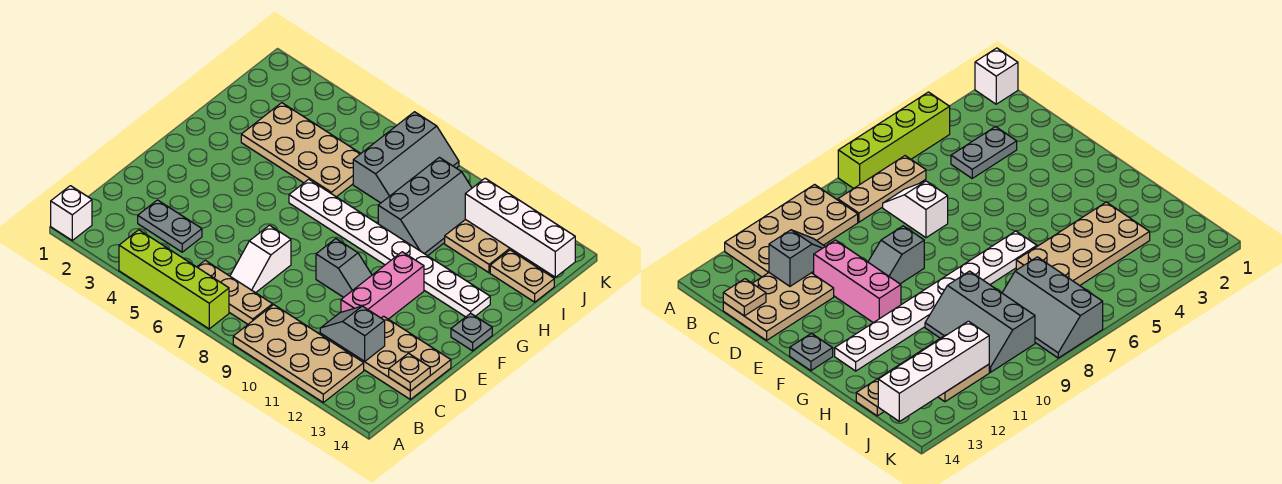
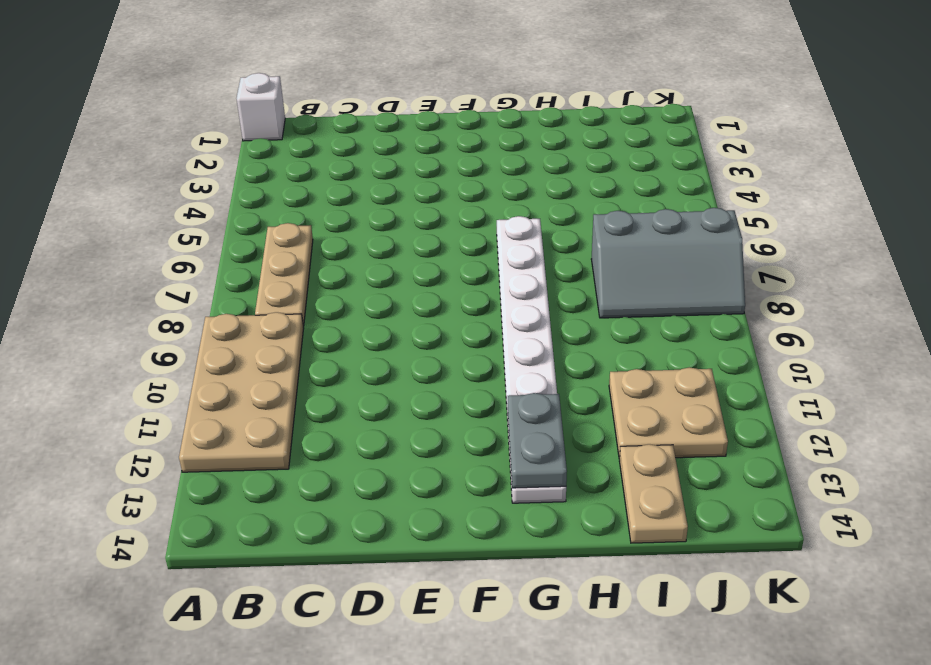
grey 1x2 plate [508,393,567,488] -> grey 1x2 plate moved to [138,200,202,252]
none -> lime 1x4 brick [119,230,229,329]
none -> white 1x2 slope [230,225,291,293]
none -> tan 2x3 plate [343,316,451,399]

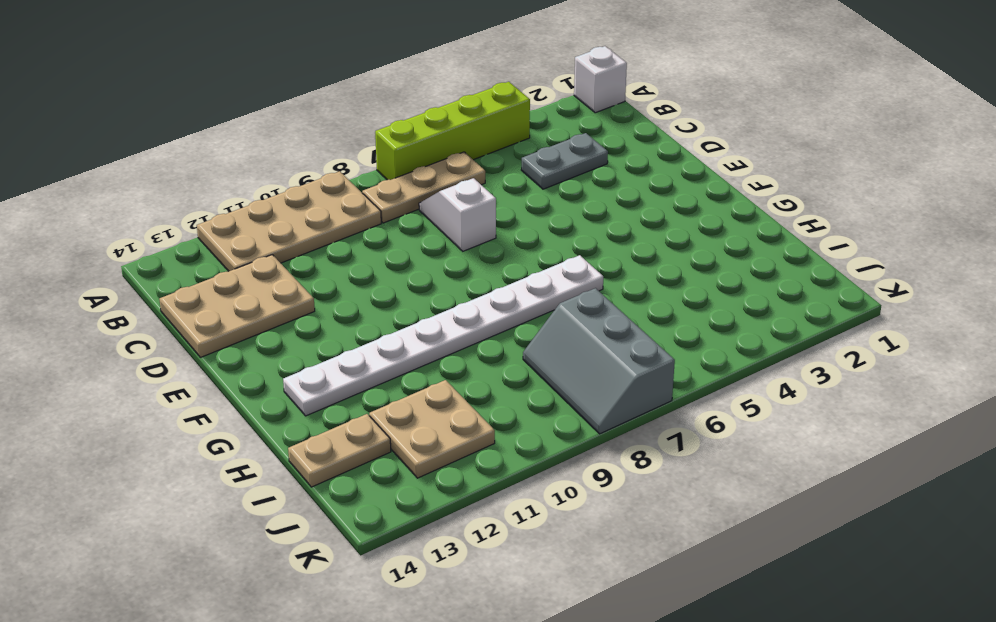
none -> pink 1x3 brick [341,252,424,319]
none -> grey 1x2 slope [316,239,372,297]
none -> grey 1x1 plate [451,313,492,351]

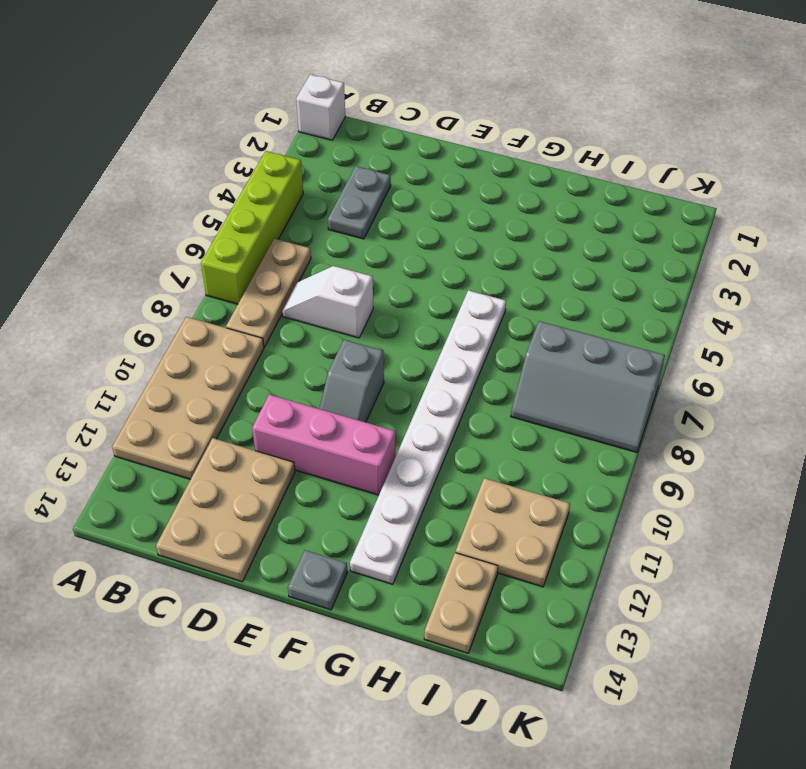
none -> tan 2x4 plate [241,103,361,197]
none -> grey 2x3 slope [378,157,472,256]
none -> grey 1x2 slope [320,306,385,361]

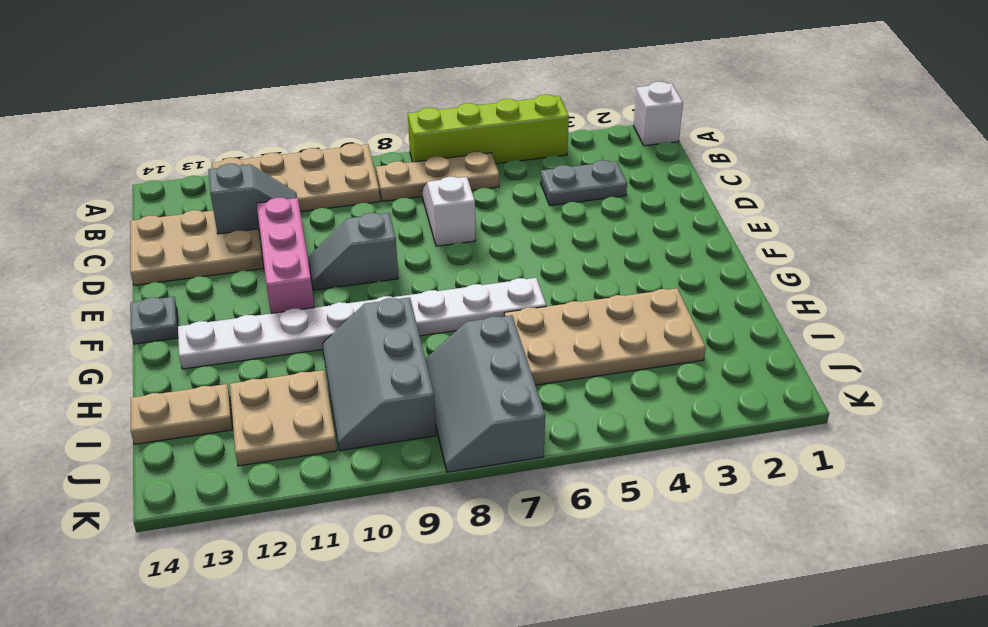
none -> tan 1x1 plate [389,353,430,391]
none -> white 1x4 brick [465,178,575,278]

